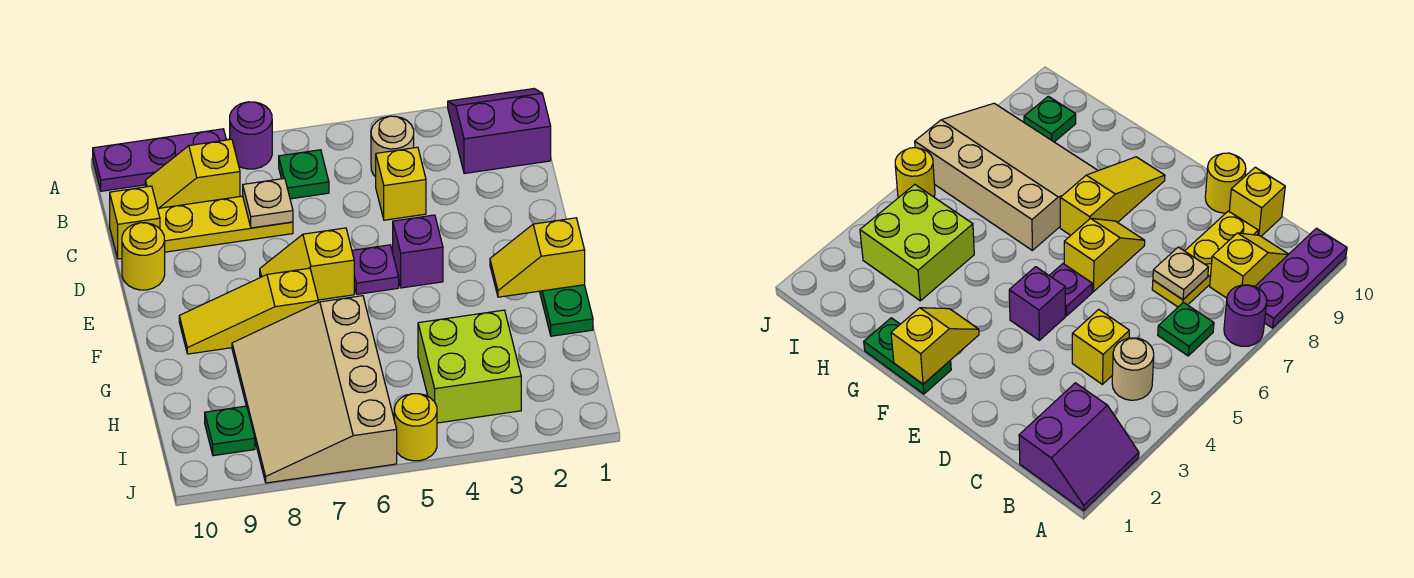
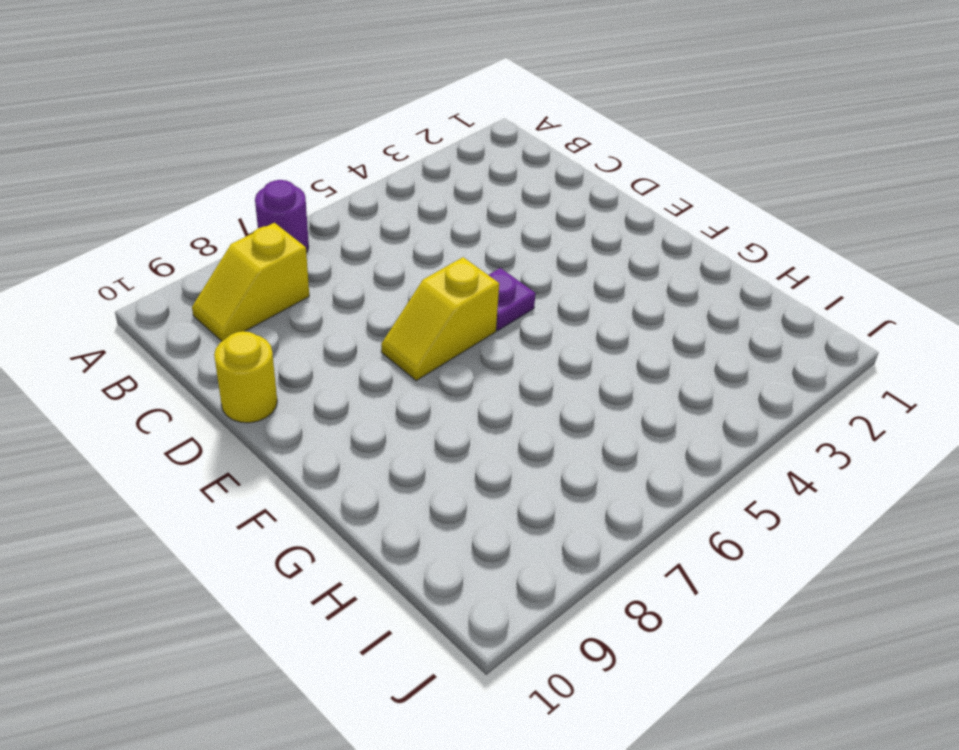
none -> purple 2x2 slope [448,89,551,174]
none -> purple 1x3 plate [93,129,226,191]
none -> tan 1x1 round brick [371,116,414,177]

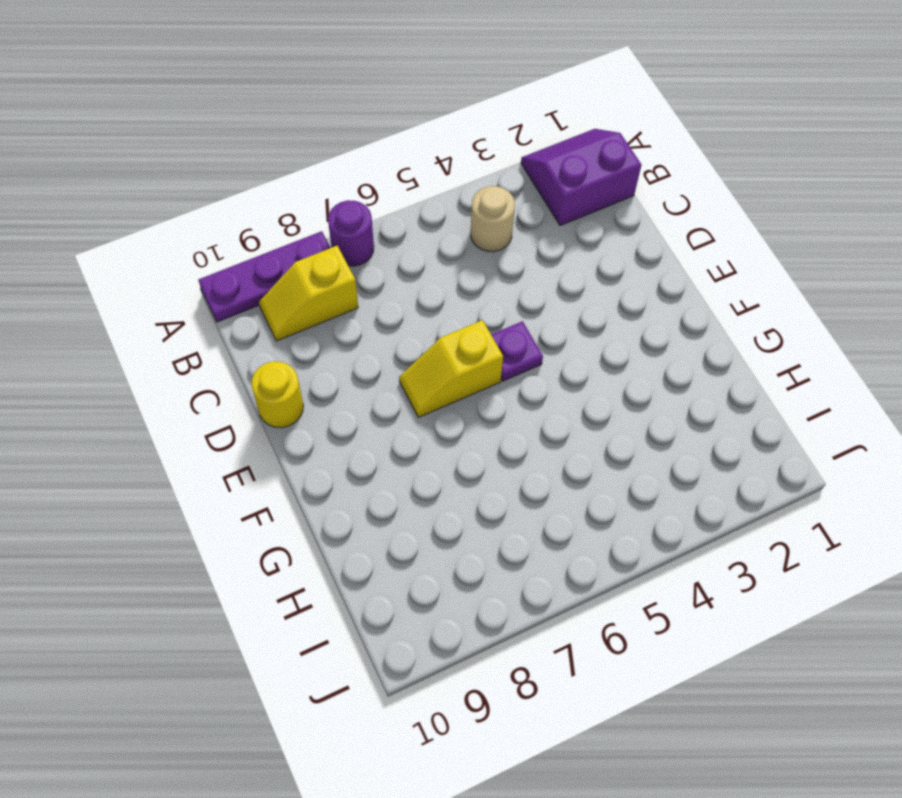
none -> green 1x1 plate [279,150,329,199]
none -> yellow 1x1 brick [376,147,426,220]
none -> yellow 1x3 plate [158,196,293,252]

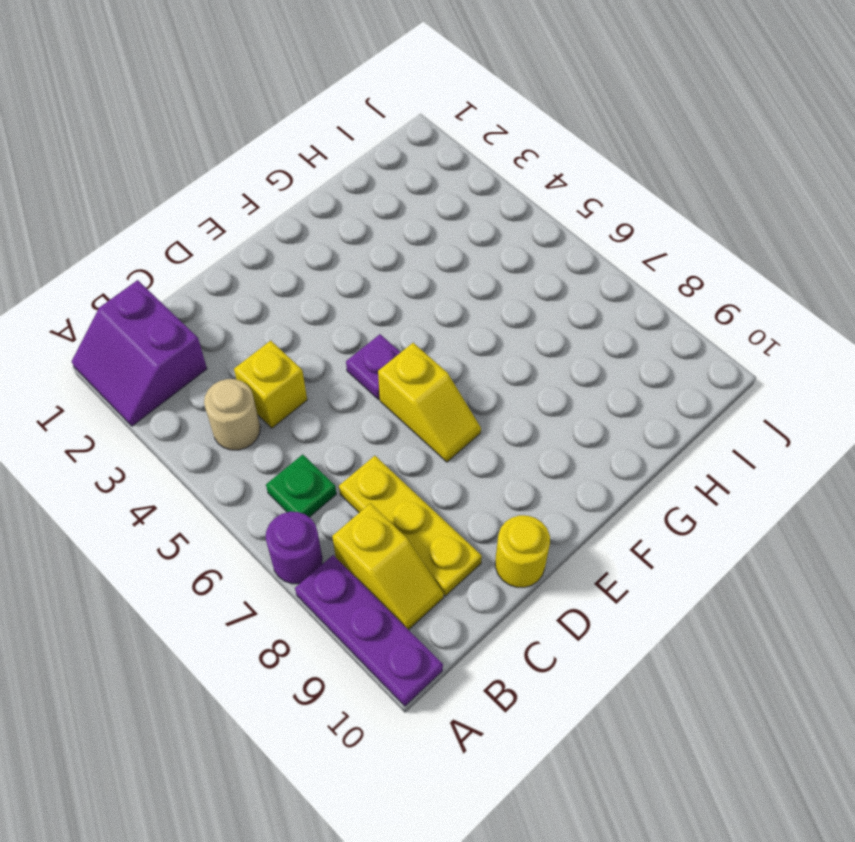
none -> yellow 1x1 brick [110,186,160,259]
none -> purple 1x1 brick [393,215,443,288]
none -> green 1x2 plate [540,285,593,336]

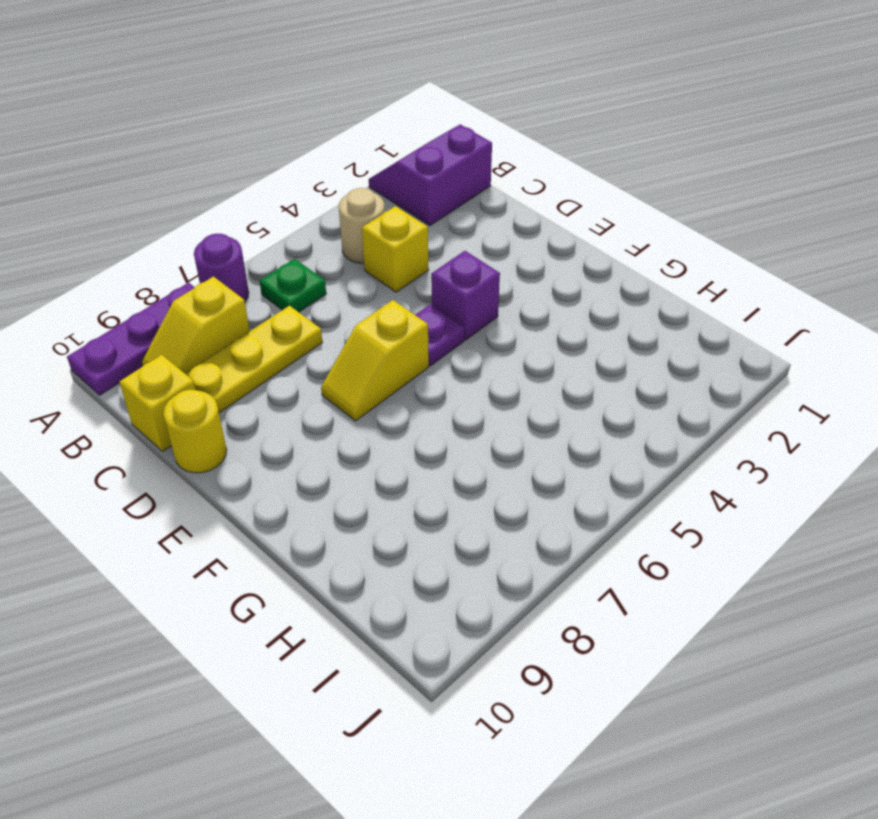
none -> green 1x2 plate [540,285,593,336]
none -> yellow 1x3 slope [179,268,318,354]
none -> tan 3x4 slope [232,296,397,483]

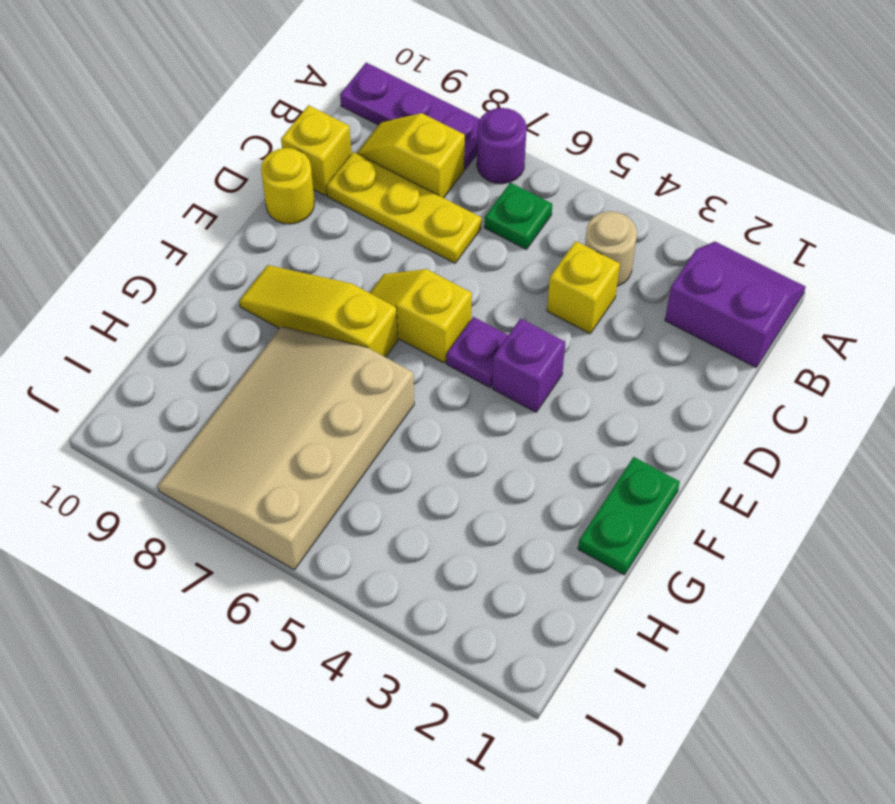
none -> lime 2x2 brick [418,310,521,423]
none -> green 1x1 plate [205,406,255,456]
none -> yellow 1x1 round brick [394,394,437,461]

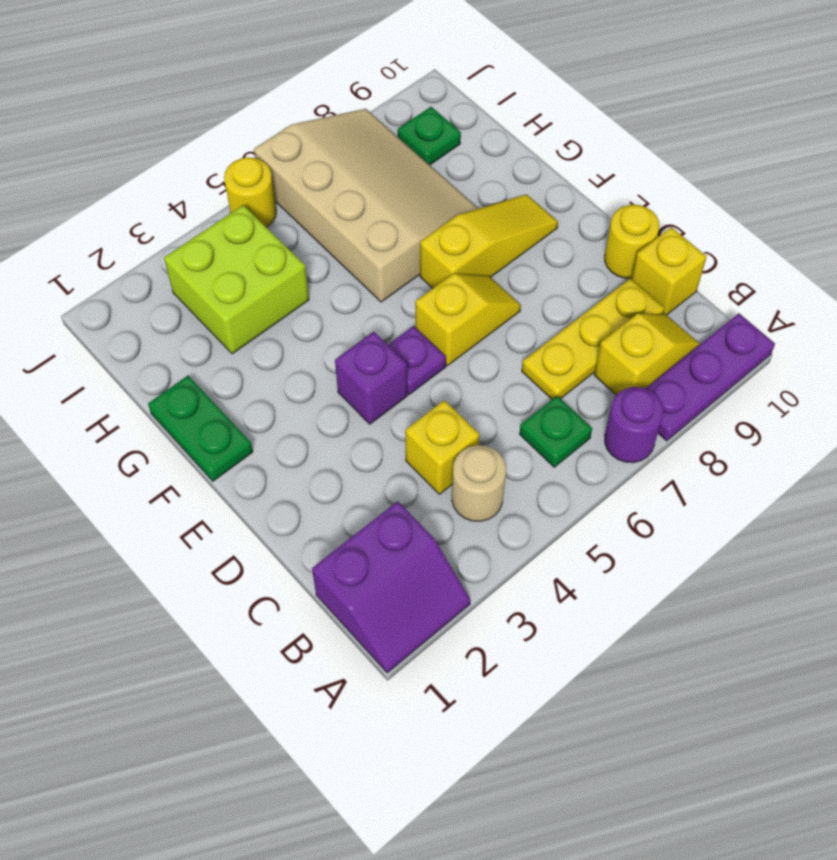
none -> tan 1x1 plate [243,178,293,228]
none -> yellow 1x2 slope [490,218,585,297]

